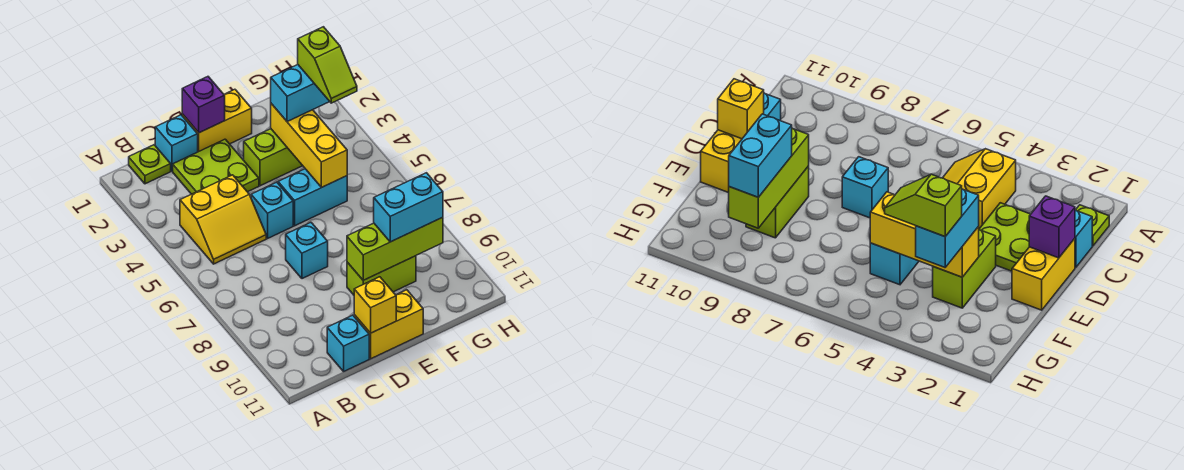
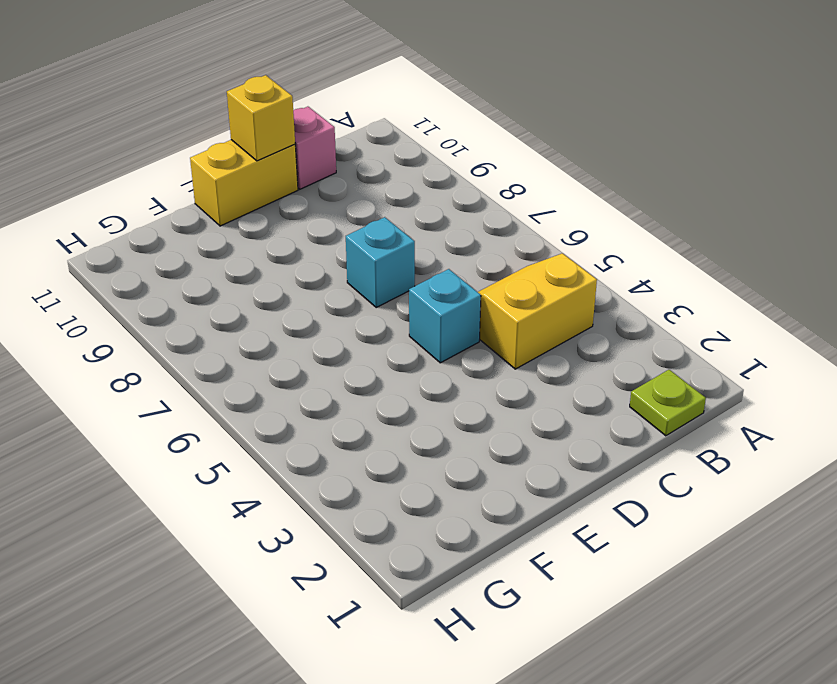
pink 1x1 brick [293,107,336,189] -> cyan 1x1 brick [327,315,369,371]
none -> cyan 1x1 brick [155,115,198,171]
none -> lime 2x2 plate [173,139,259,194]
none -> yellow 1x2 brick [182,89,252,152]

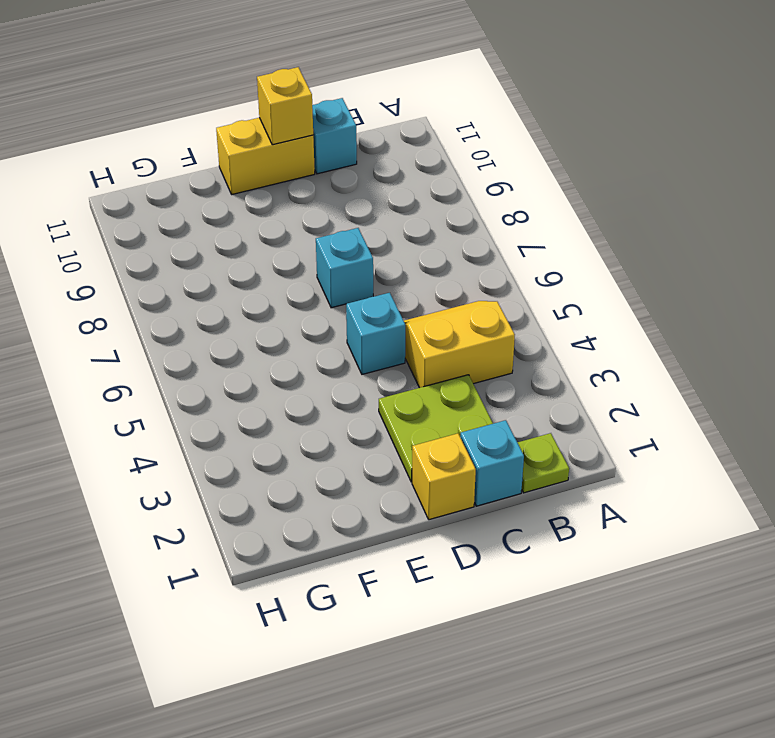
yellow 1x1 brick [412,433,476,520] -> yellow 1x2 brick [182,89,252,152]
none -> lime 1x2 brick [244,129,303,186]
none -> cyan 1x2 brick [278,169,347,226]
none -> lime 1x2 brick [347,256,416,295]

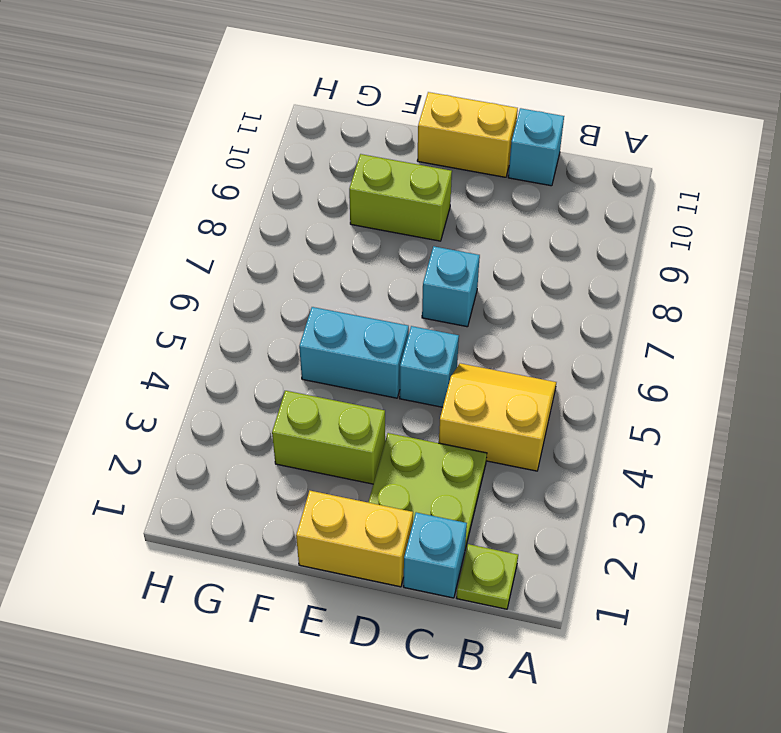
none -> purple 1x1 brick [182,77,225,133]
none -> yellow 1x1 brick [354,277,396,333]
none -> lime 1x3 brick [347,217,443,280]

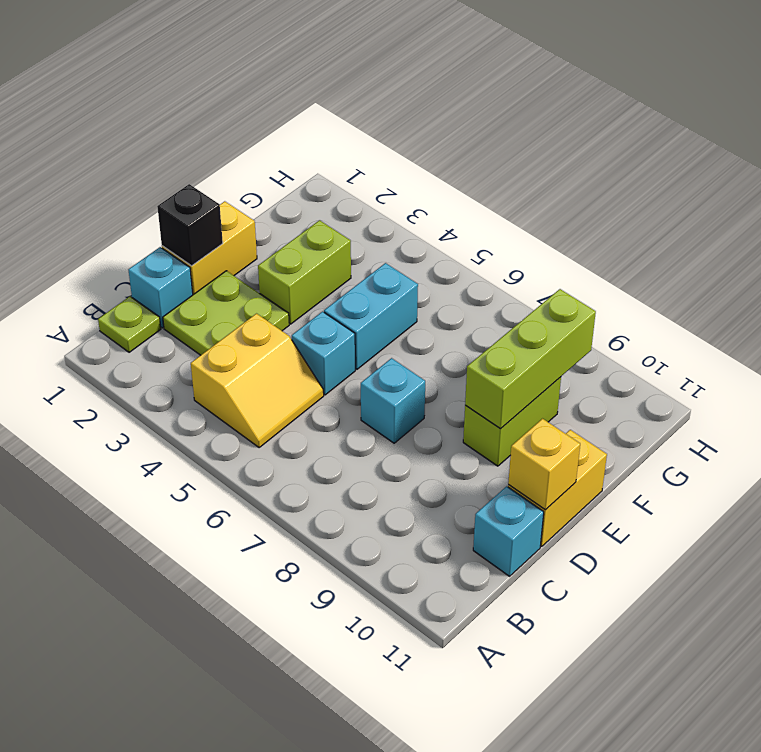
black 1x1 brick [157,184,223,266] -> purple 1x1 brick [182,77,225,133]
none -> yellow 1x3 brick [271,104,347,188]
none -> cyan 1x2 brick [271,65,330,122]
none -> cyan 1x2 brick [374,173,443,242]

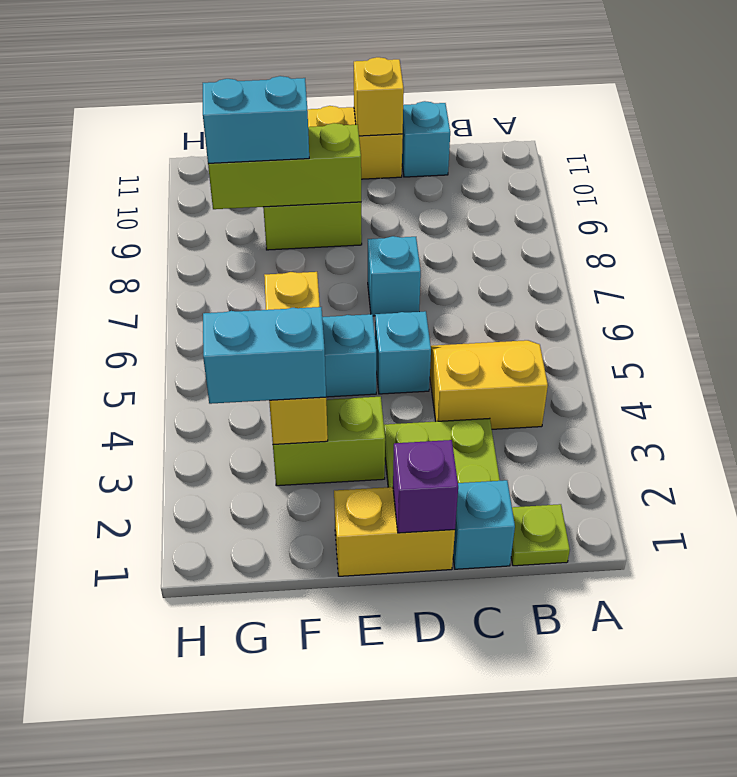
none -> lime 1x2 slope [298,27,357,103]

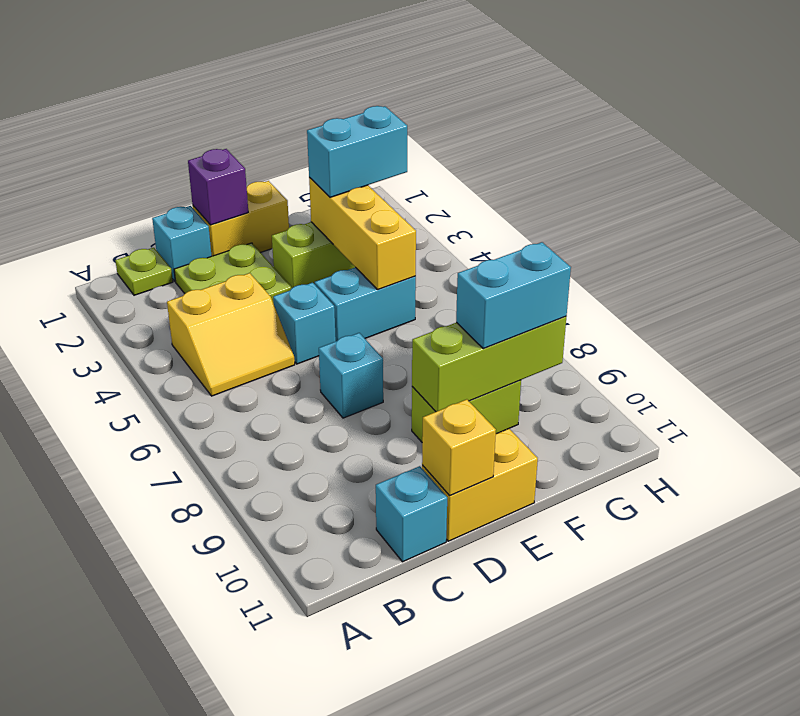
none -> lime 1x2 slope [298,27,357,103]

